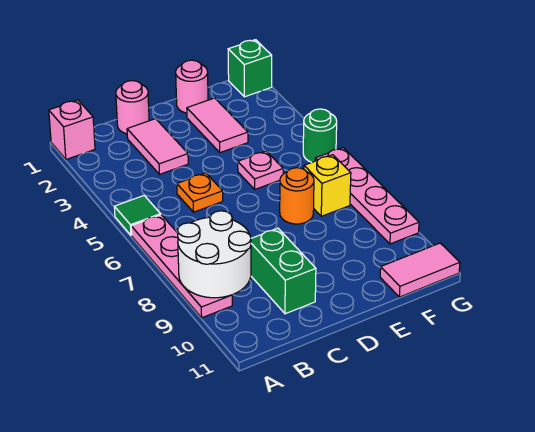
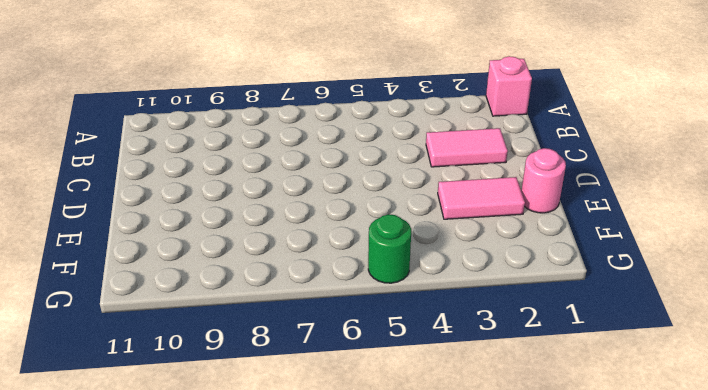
none -> green 1x1 tile [114,196,161,235]
none -> pink 1x4 plate [131,215,232,318]
none -> pink 1x1 round brick [116,81,149,134]

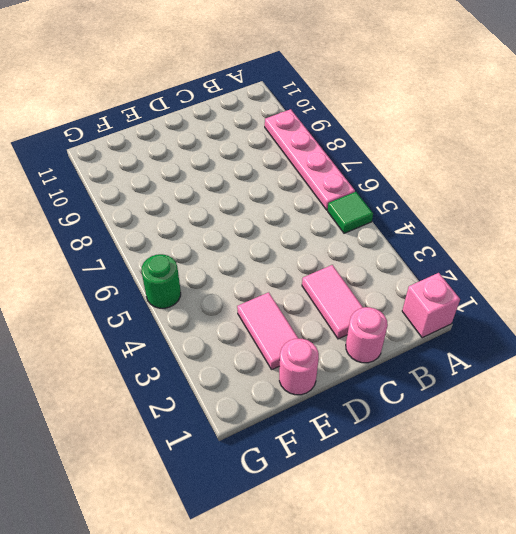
none -> orange 1x1 plate [177,173,223,212]
none -> green 1x2 brick [251,228,316,314]
none -> pink 1x1 plate [238,151,283,189]

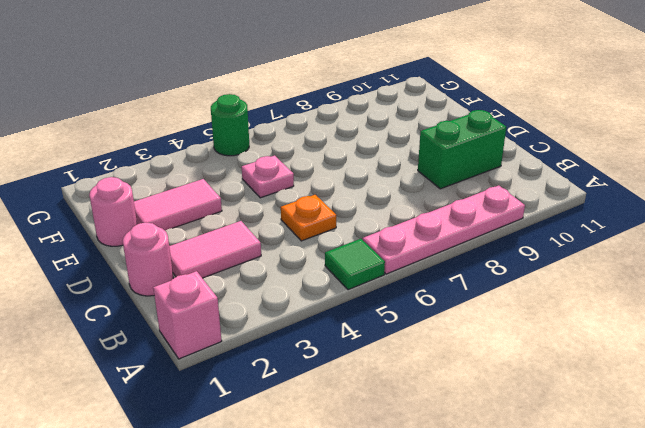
none -> orange 1x1 round brick [280,168,314,224]
none -> yellow 1x1 brick [304,155,351,216]
none -> pink 1x2 tile [380,243,460,297]

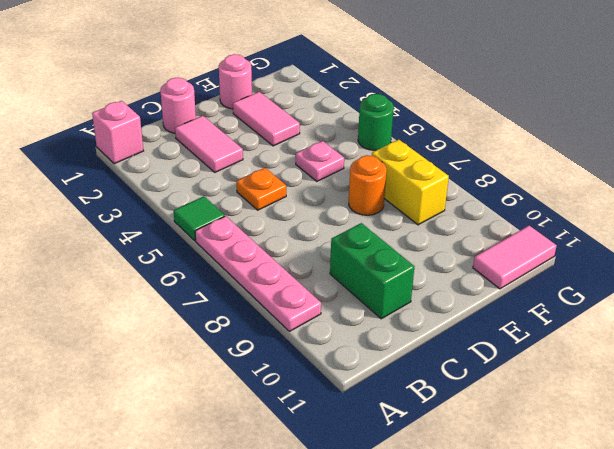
yellow 1x2 brick [372,140,449,225] -> yellow 1x1 brick [304,155,351,216]
none -> green 1x1 brick [228,40,272,97]
none -> pink 1x4 plate [315,148,419,244]
none -> white 2x2 round brick [177,211,251,298]

